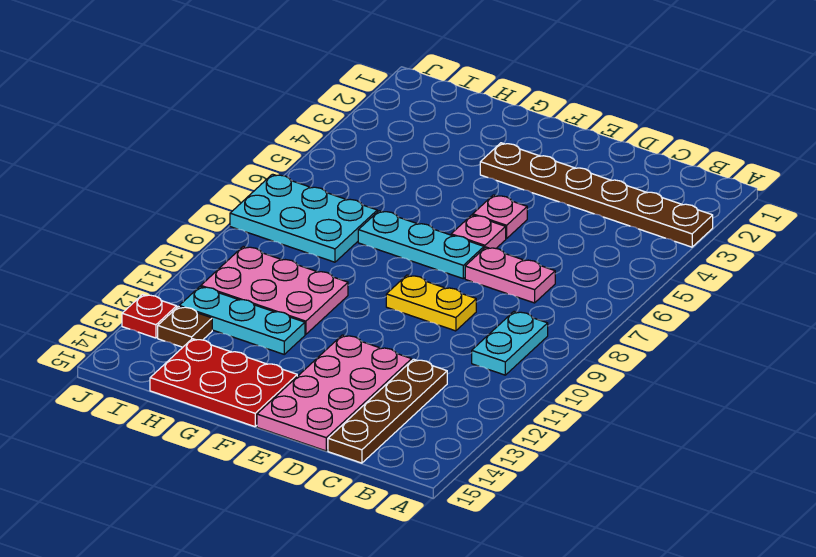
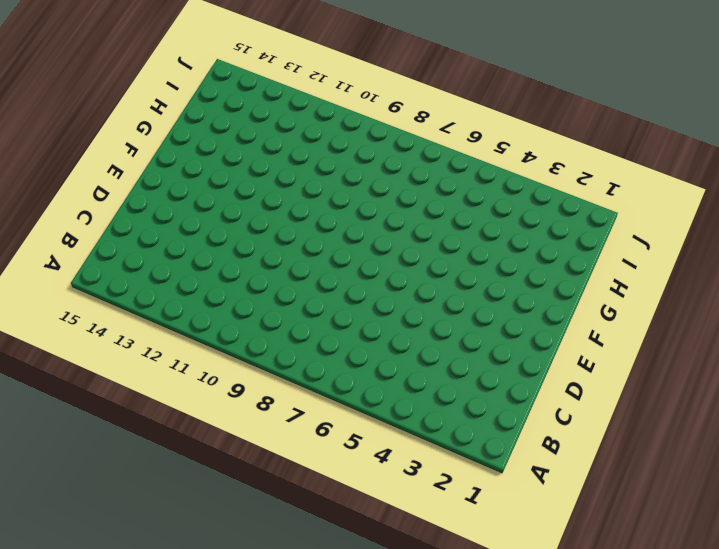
none -> brown 1x6 plate [480,143,713,247]
none -> cyan 1x2 plate [472,312,548,375]
none -> pink 1x2 plate [465,247,555,303]

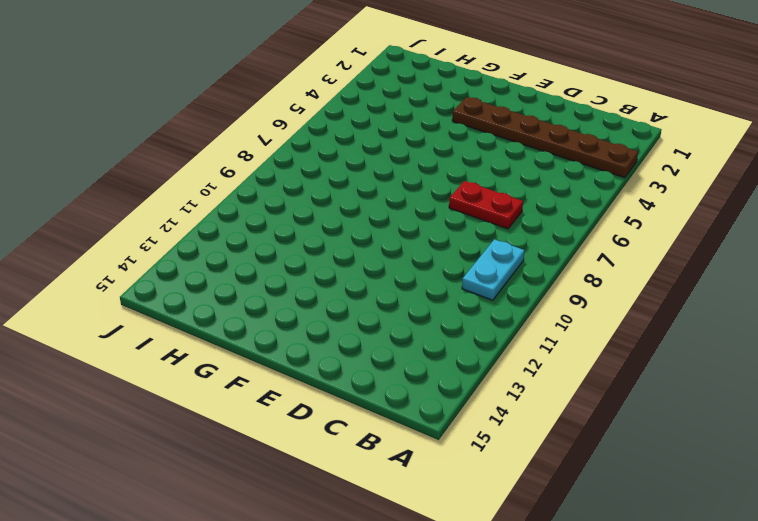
red 1x2 plate [449,181,523,229] -> pink 1x2 plate [465,247,555,303]
none -> brown 1x4 plate [328,359,447,463]
none -> yellow 1x2 plate [386,275,476,331]
none -> pink 2x4 plate [257,335,412,451]

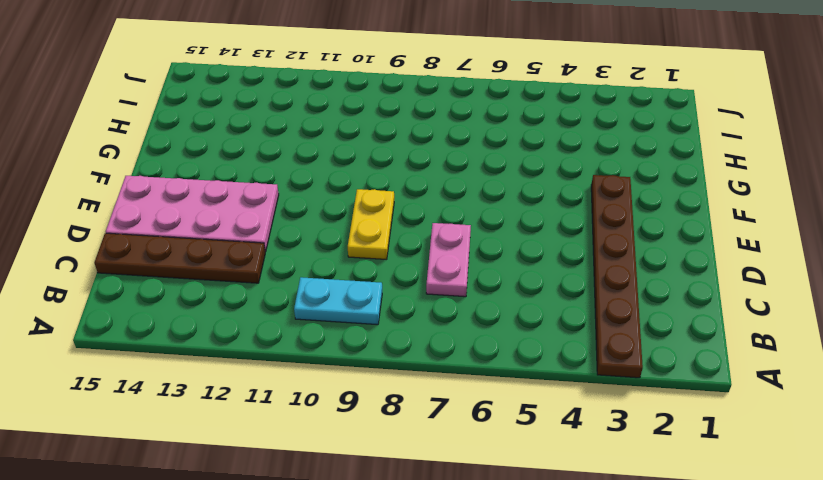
none -> pink 1x1 plate [473,195,527,239]
none -> pink 1x1 plate [451,215,506,248]
none -> cyan 1x3 plate [358,211,484,279]

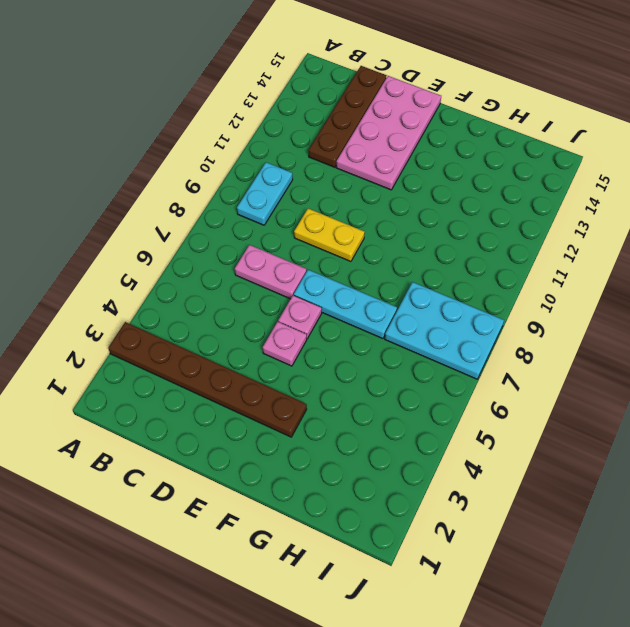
none -> red 2x3 plate [150,339,297,427]
none -> pink 2x3 plate [201,246,348,334]
none -> cyan 1x3 plate [179,287,305,354]

